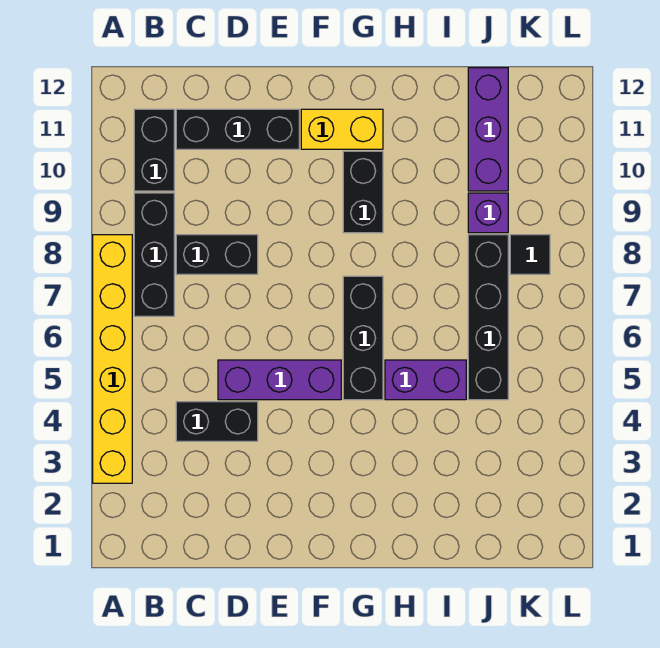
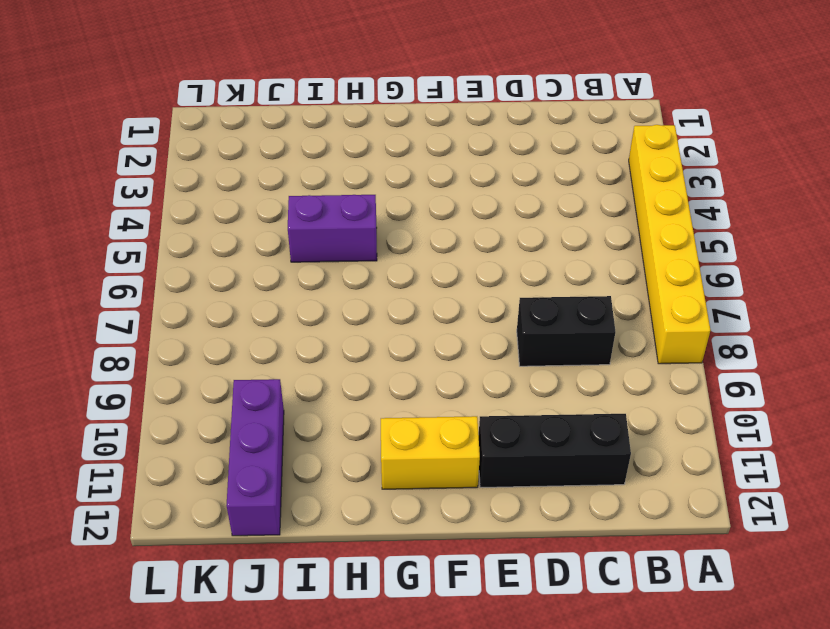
none -> black 1x3 brick [134,193,174,316]
none -> black 1x2 brick [134,109,174,191]
none -> black 1x2 brick [176,402,258,441]

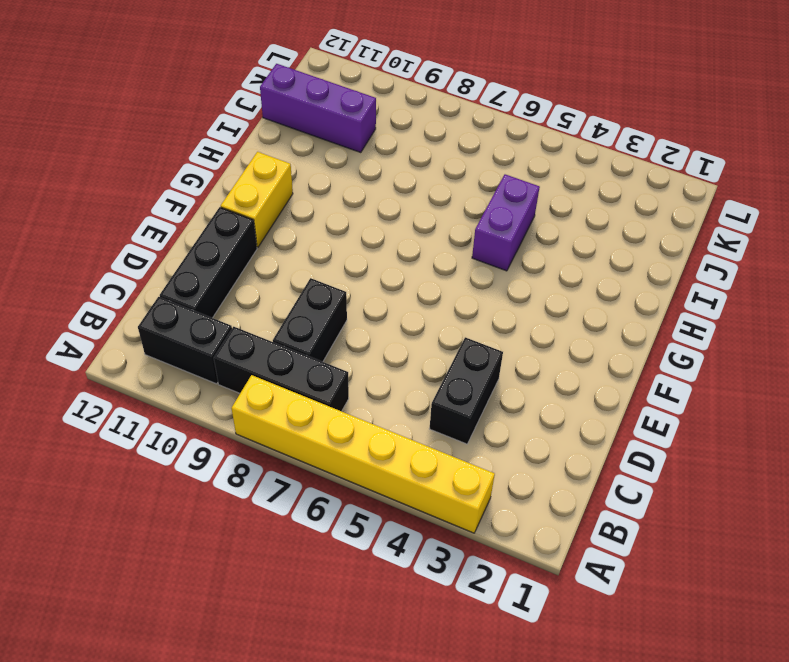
none -> purple 1x3 brick [218,360,341,400]
none -> black 1x3 brick [343,276,383,400]
none -> black 1x2 brick [343,151,383,233]

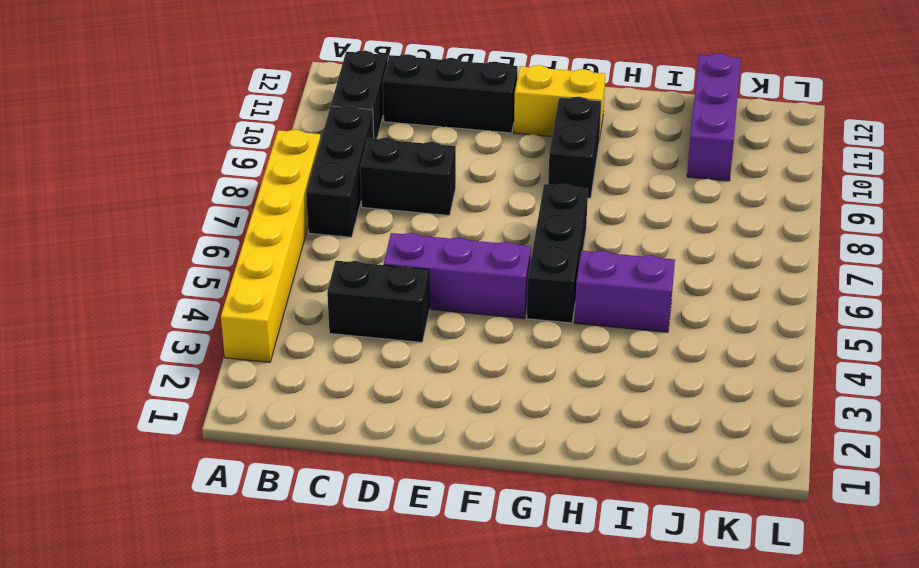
none -> black 1x4 brick [468,235,508,400]
none -> purple 1x1 brick [468,193,508,233]
none -> black 1x1 tile [510,235,550,274]

